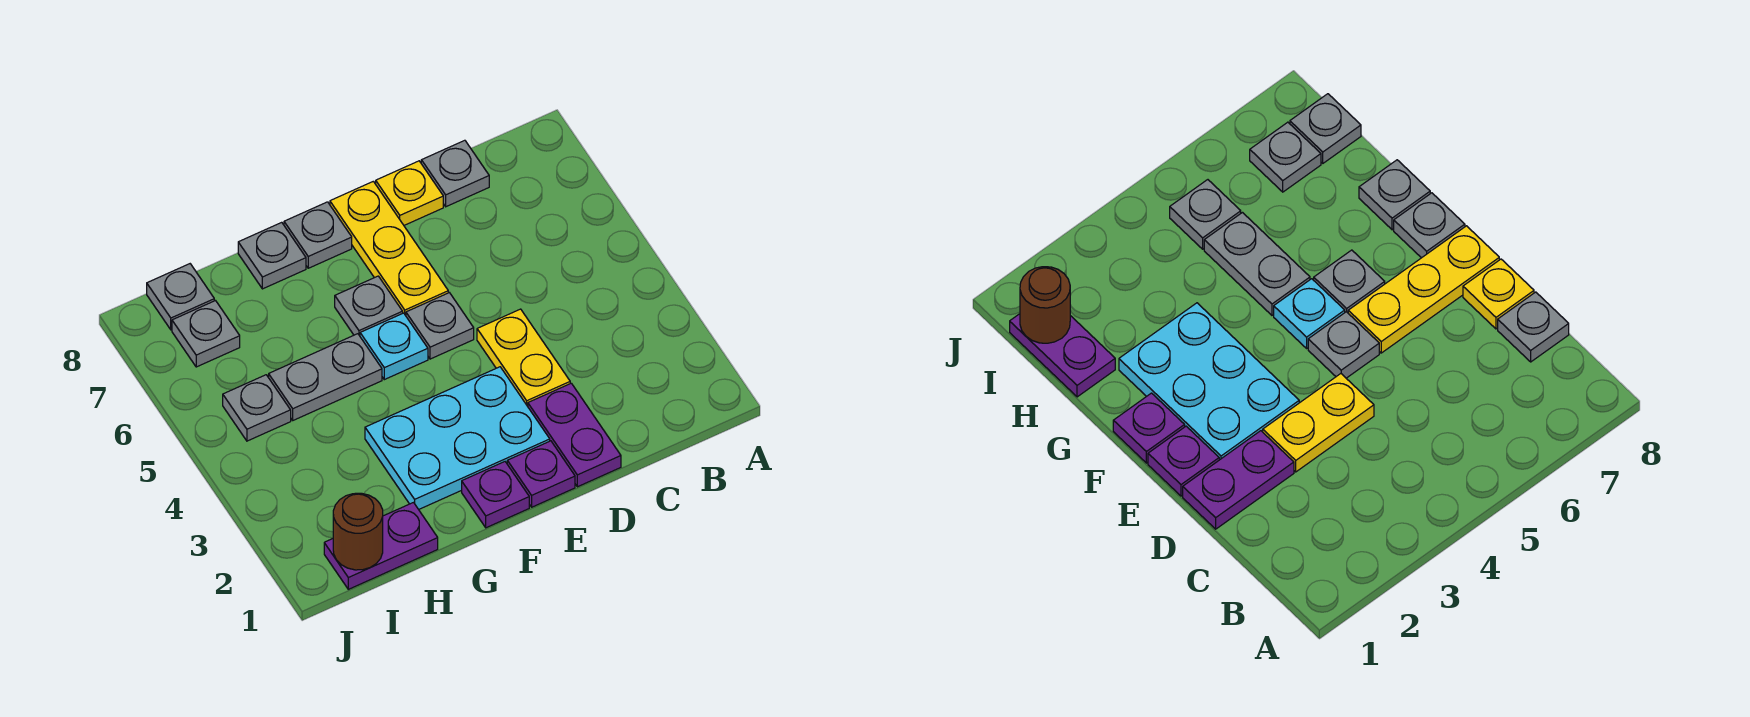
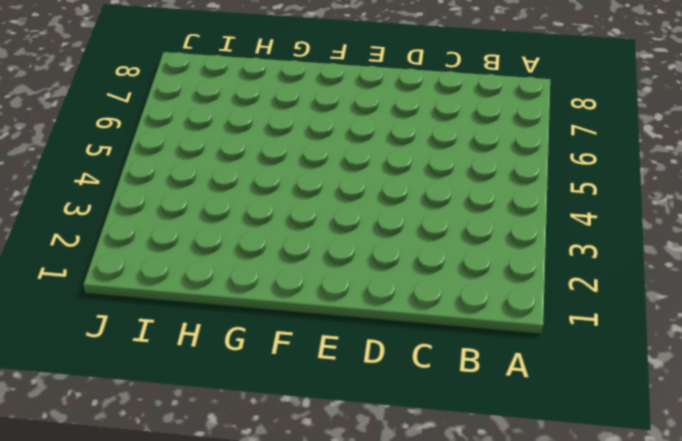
none -> grey 1x1 plate [421,140,489,207]
none -> purple 1x2 plate [528,383,621,487]
none -> yellow 1x2 plate [477,309,570,406]

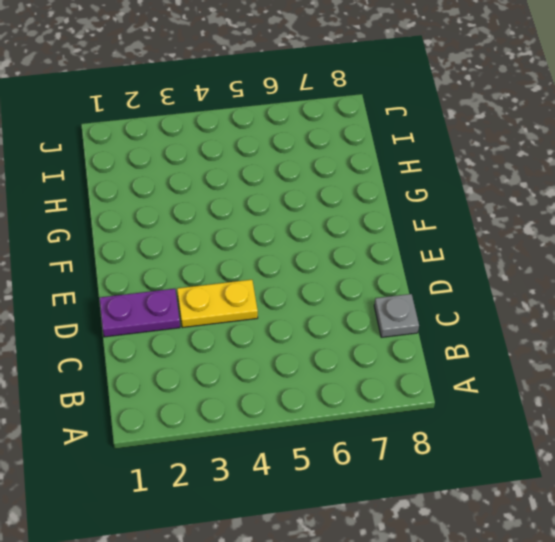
none -> yellow 1x1 plate [376,161,443,225]
none -> purple 1x1 plate [507,441,575,507]
none -> cyan 2x3 plate [365,367,550,509]

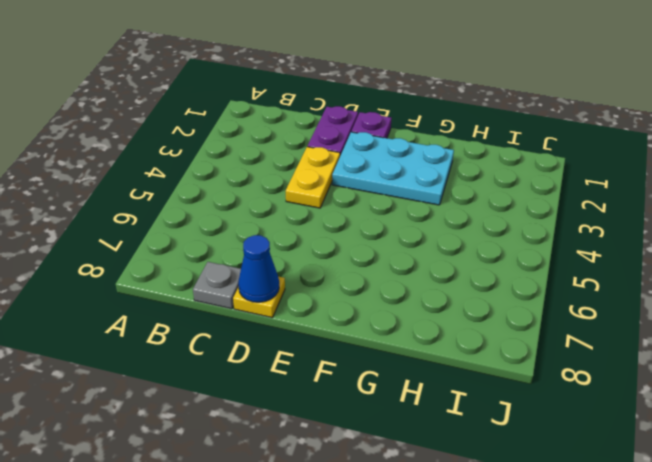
blue 1x1 cone [238,235,279,302] -> none
none -> grey 1x1 plate [406,293,474,359]
none -> yellow 1x3 plate [330,181,448,316]
none -> purple 1x1 plate [462,462,529,528]

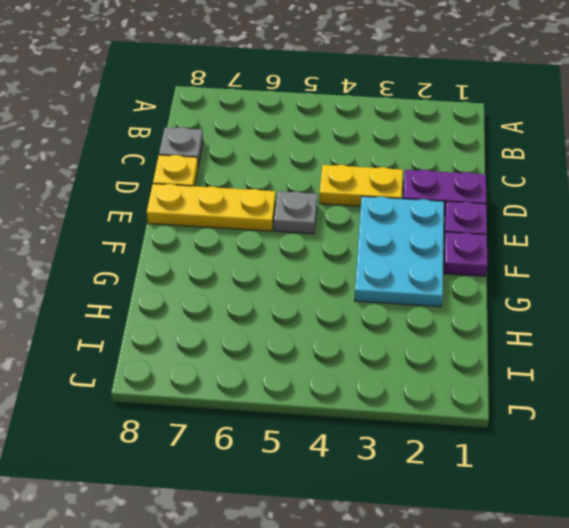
none -> cyan 1x1 plate [360,313,428,380]
none -> grey 1x1 plate [335,276,403,336]
none -> grey 1x1 plate [284,202,352,268]

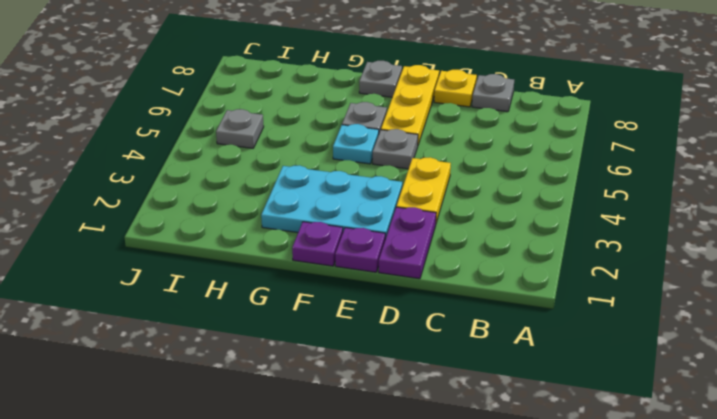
none -> grey 1x2 plate [269,334,382,420]
none -> grey 1x1 plate [238,222,306,289]
none -> purple 1x2 plate [324,503,438,589]

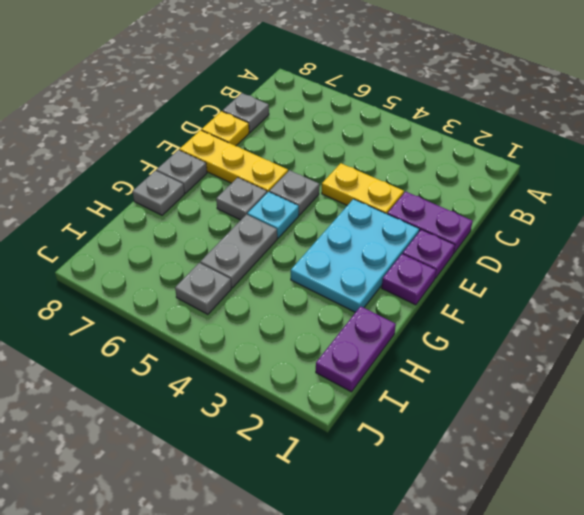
none -> grey 1x1 plate [172,301,240,367]
none -> grey 1x1 plate [147,264,214,330]
none -> brown 1x1 round brick [333,493,383,570]

